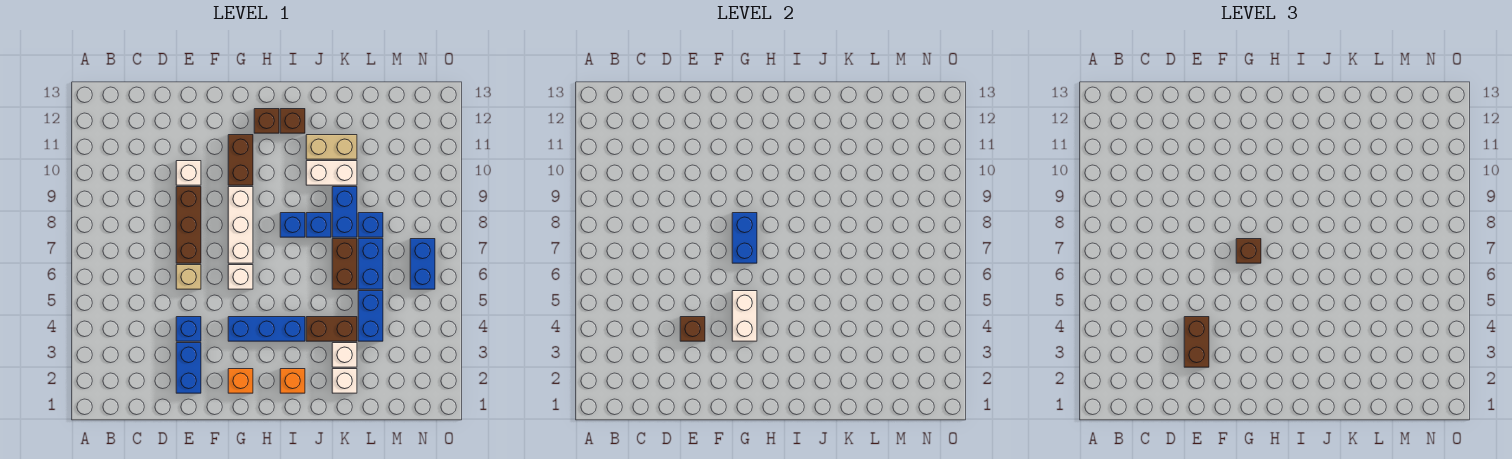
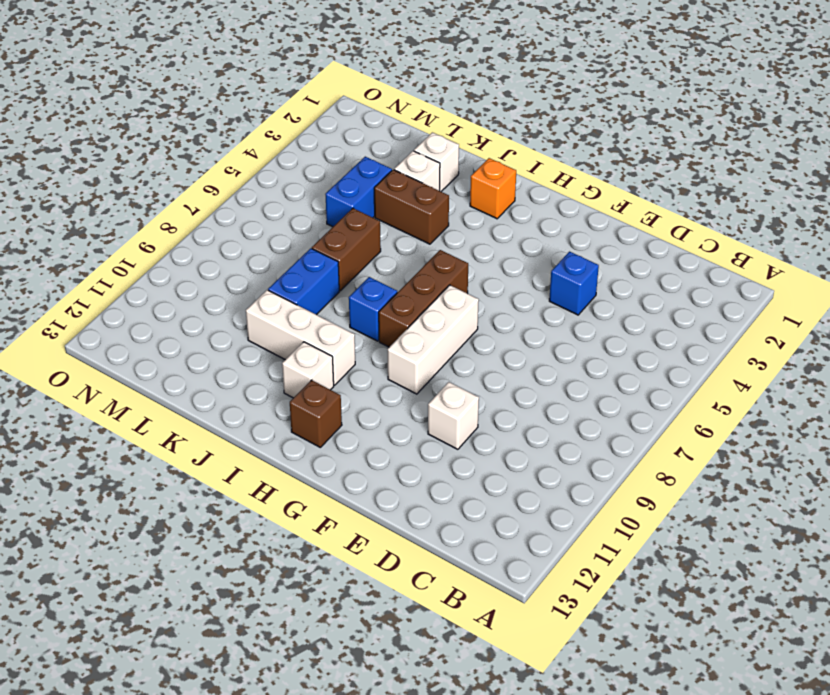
brown 1x3 brick [379,250,468,347] -> brown 1x3 brick moved to [176,187,201,263]
white 1x3 brick [246,290,355,385] -> white 1x2 brick [306,161,357,185]
white 1x1 brick [282,342,334,398] -> white 1x1 brick moved to [228,265,253,289]
none -> blue 1x2 brick [176,343,201,393]
none -> tan 1x1 brick [176,265,201,289]
none -> orange 1x1 brick [228,369,253,393]
none -> blue 1x3 brick [228,317,305,341]

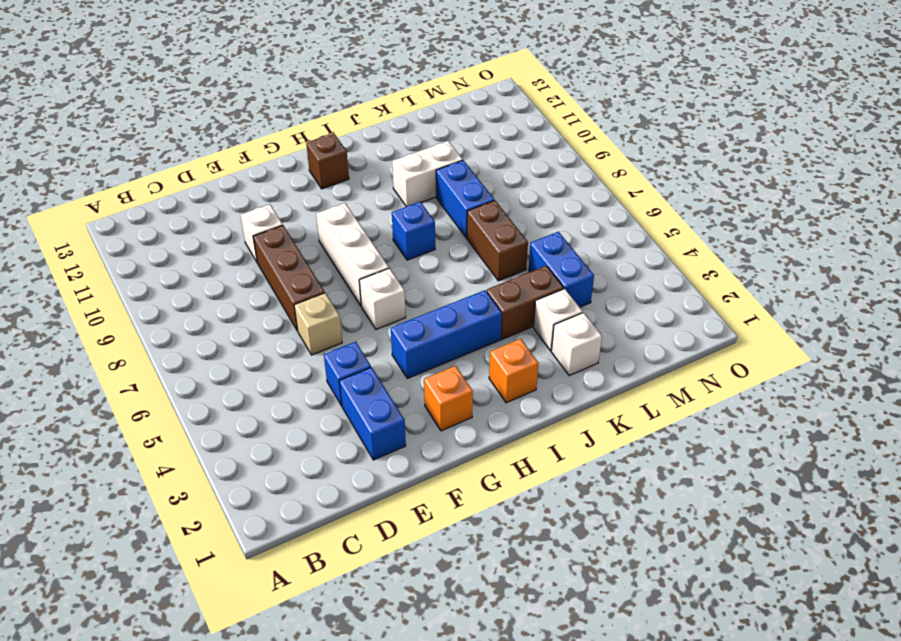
none -> brown 1x2 brick [228,135,253,185]
none -> brown 1x1 brick [280,109,305,133]
none -> blue 1x1 brick [306,213,331,237]
none -> tan 1x2 brick [306,135,357,159]

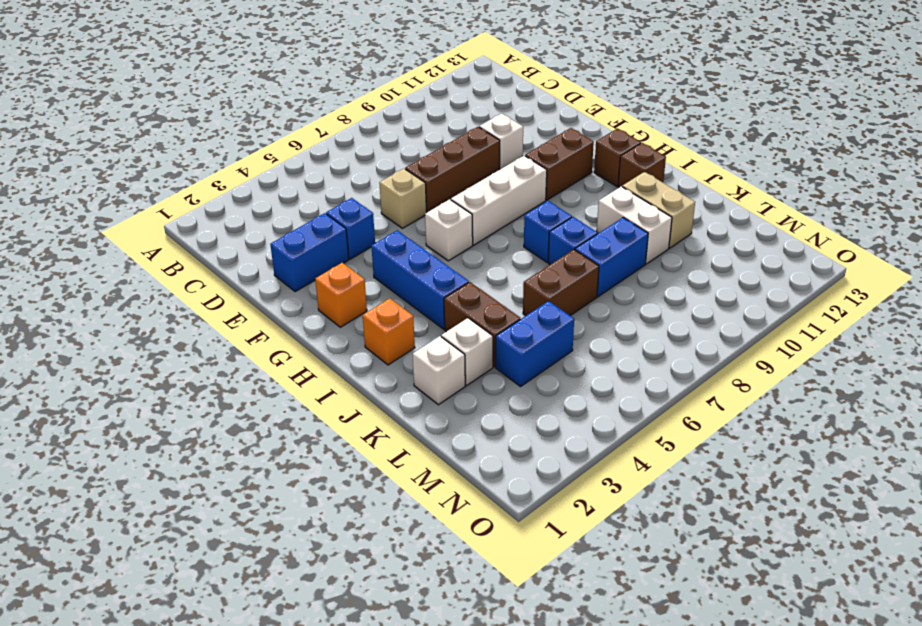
none -> blue 1x2 brick [358,239,383,289]
none -> blue 1x1 brick [358,213,383,237]
none -> blue 1x2 brick [410,239,435,289]
none -> brown 1x1 brick [680,317,705,341]

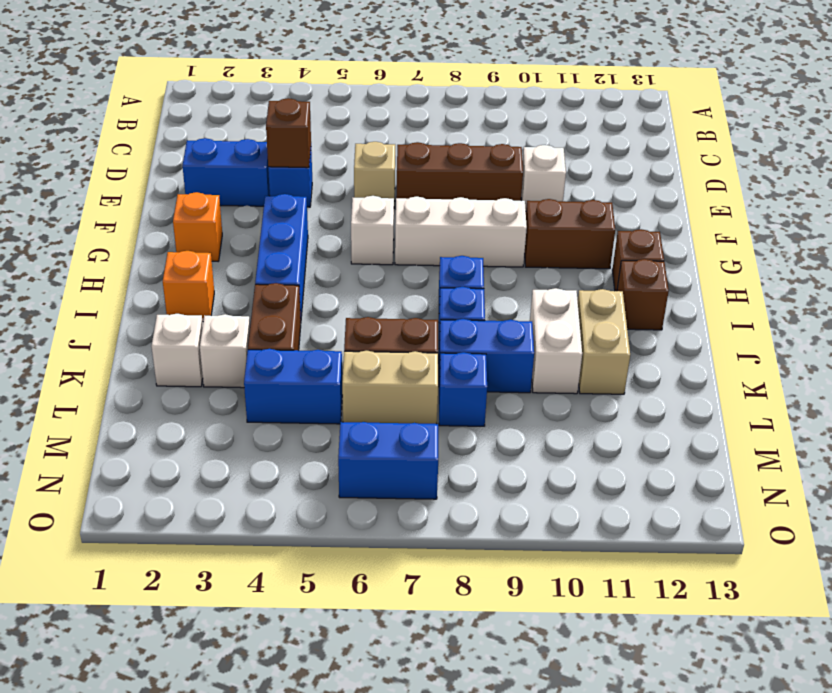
tan 1x2 brick [342,351,438,424] -> blue 1x2 brick [358,239,383,289]
none -> white 1x2 brick [732,291,757,341]
none -> blue 1x2 brick [732,213,757,263]
none -> brown 1x2 brick [1184,317,1209,367]
none -> brown 1x1 brick [1236,239,1261,263]

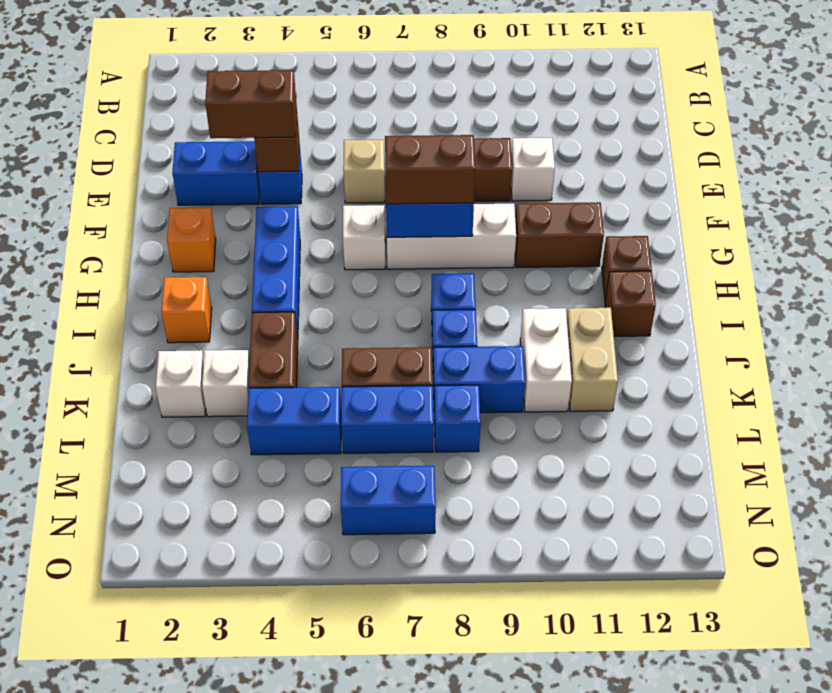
brown 1x2 brick [385,135,475,204] -> brown 1x1 brick [1236,239,1261,263]
none -> white 1x2 brick [732,291,757,341]

